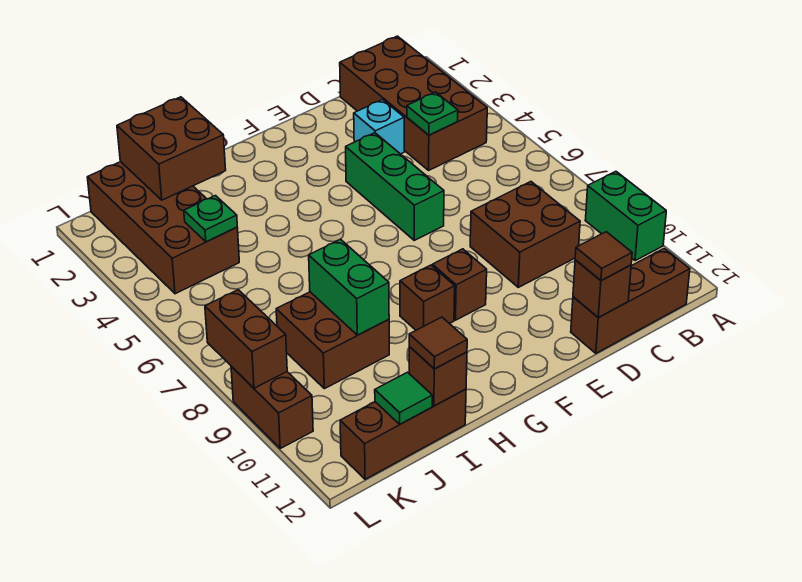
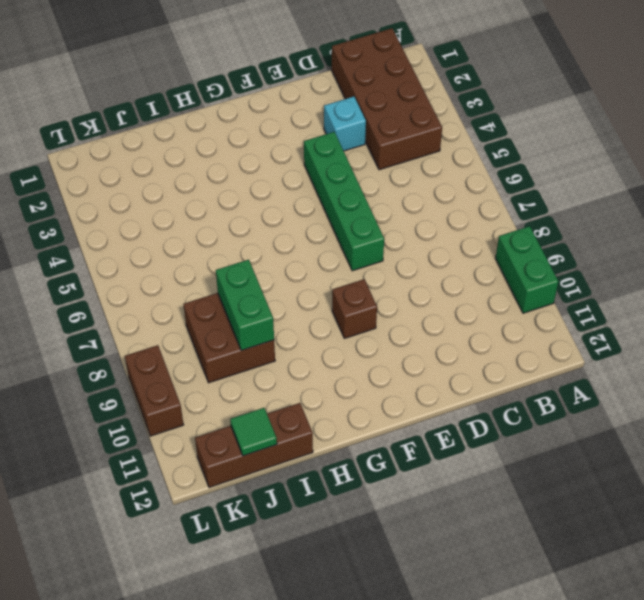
green 1x4 brick [304,132,384,271] -> green 1x3 brick [346,133,444,240]
none -> brown 1x3 brick [571,249,690,353]
none -> brown 2x2 brick [470,182,580,287]
none -> brown 1x1 brick [400,265,455,330]

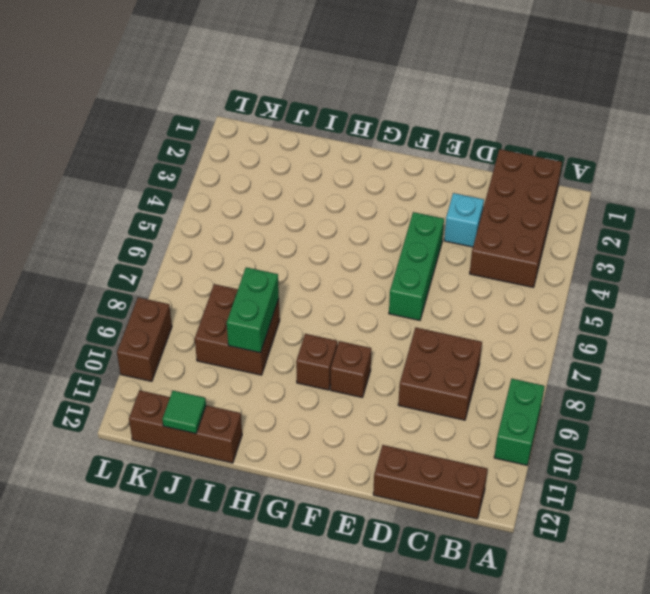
none -> brown 2x4 brick [87,162,239,294]
none -> green 1x1 plate [407,92,458,135]
none -> brown 1x1 brick [573,260,631,318]

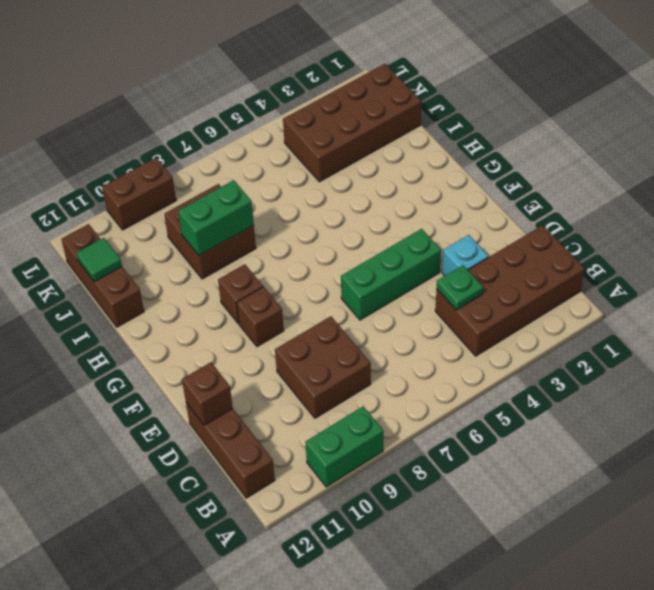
none -> brown 2x2 brick [117,97,226,200]
none -> brown 1x1 brick [409,347,467,406]
none -> green 1x1 plate [184,196,237,242]

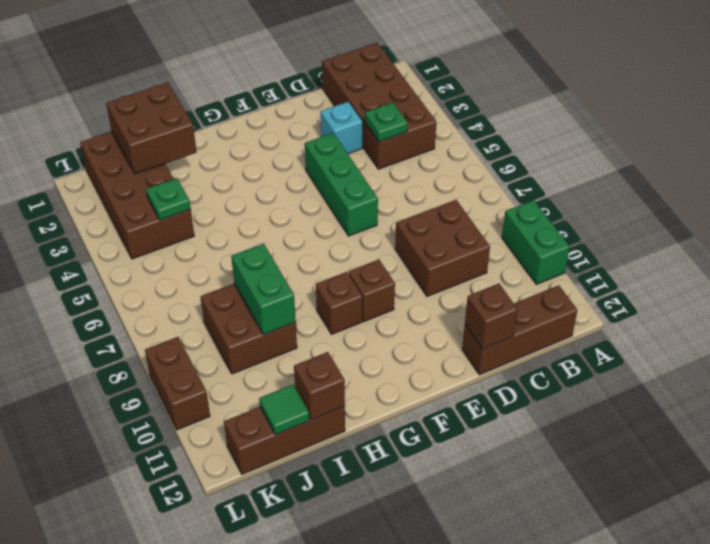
none -> brown 1x2 brick [205,290,287,388]
none -> brown 1x1 tile [575,232,632,281]
none -> brown 1x1 tile [409,317,467,369]

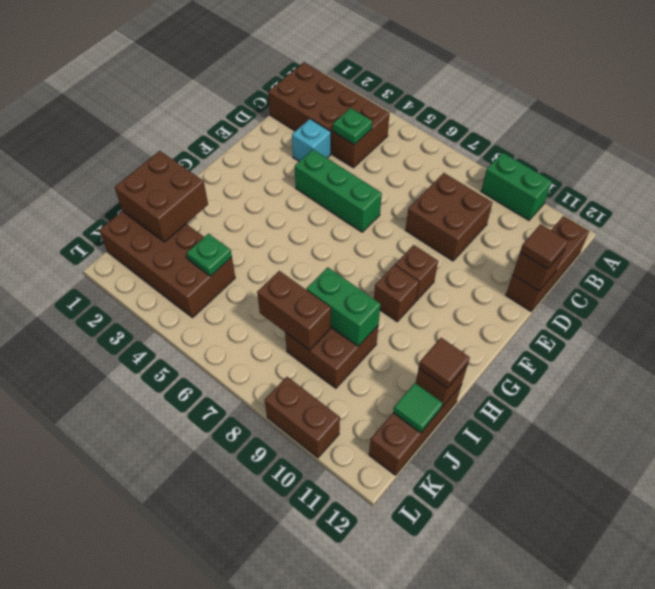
brown 1x2 brick [257,271,331,350] -> brown 1x2 brick moved to [205,290,287,388]

